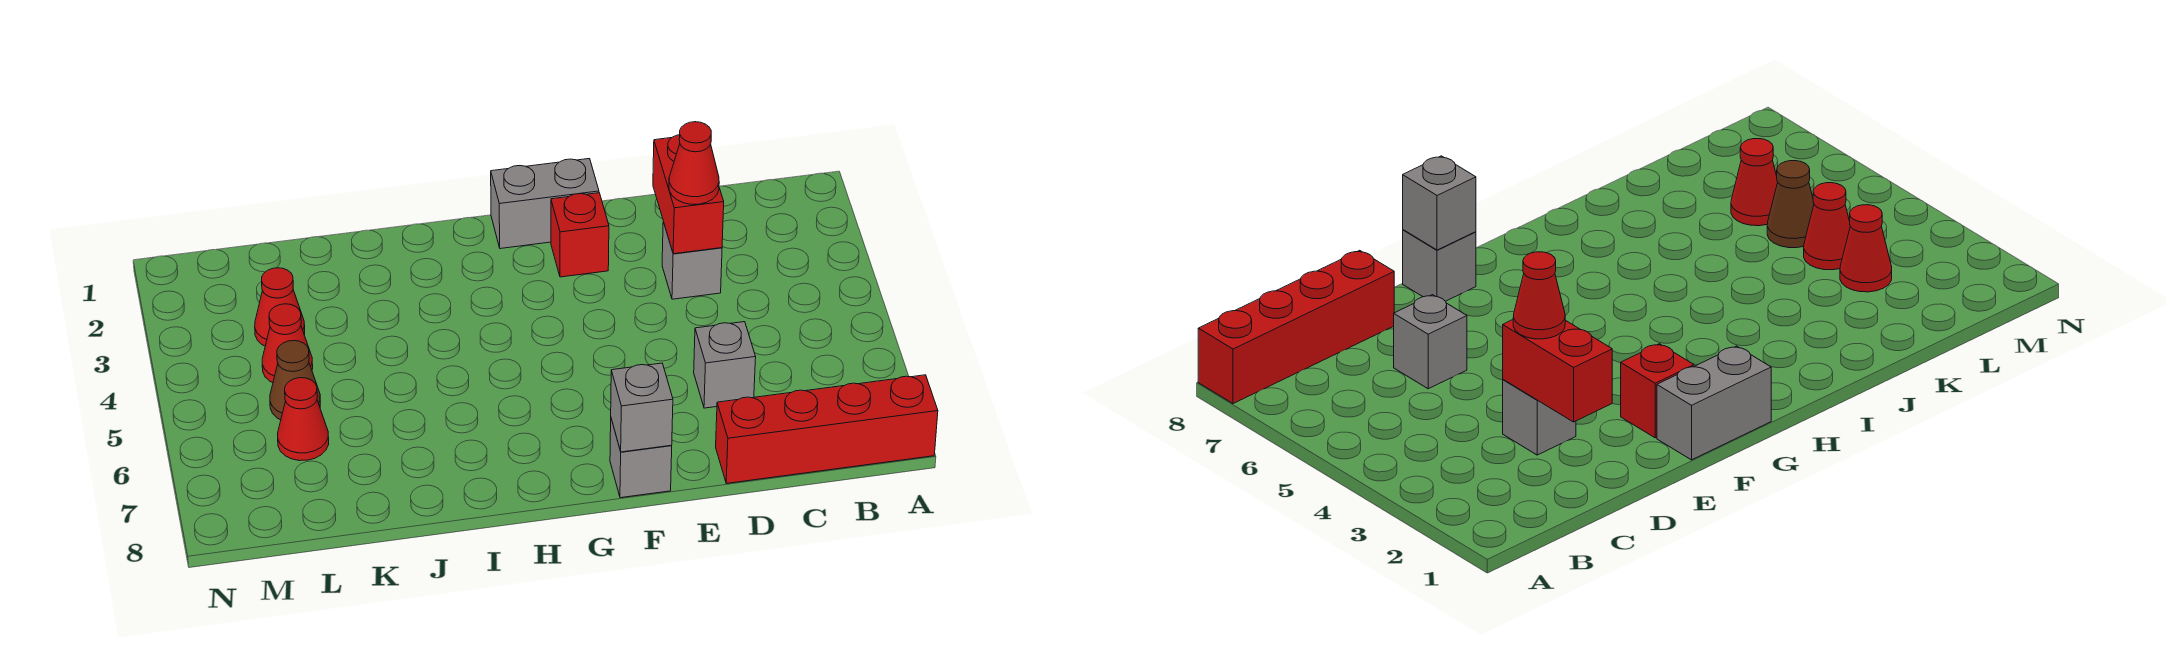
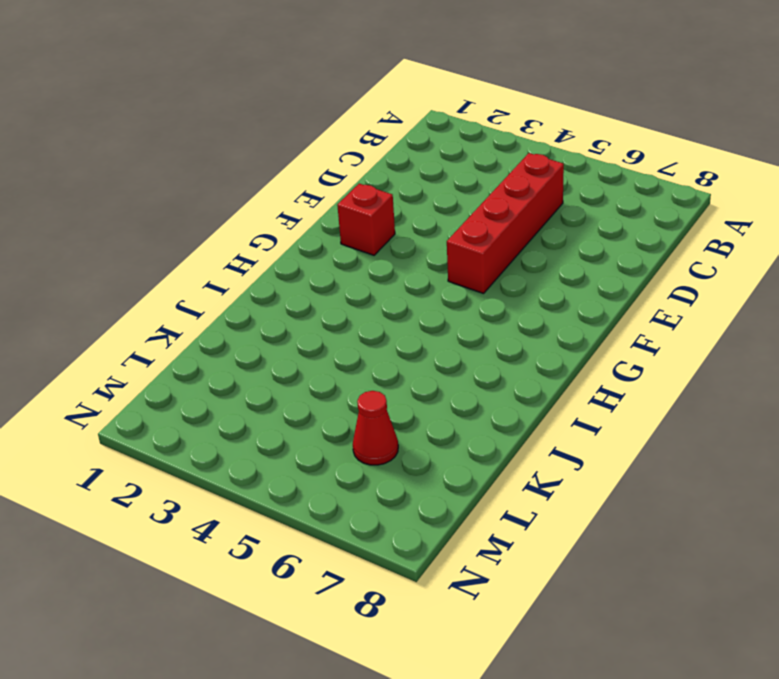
red 1x4 brick [447,153,564,294] -> red 1x4 brick moved to [716,375,938,483]
none -> grey 1x1 brick [662,222,722,299]
none -> grey 1x1 brick [694,322,756,408]
none -> grey 1x2 brick [491,159,599,249]

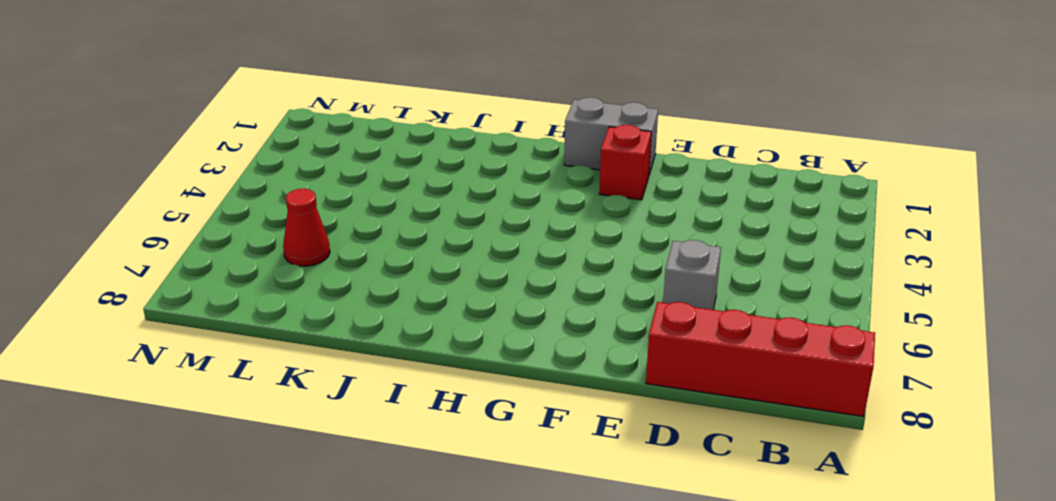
none -> grey 1x1 brick [662,222,722,299]
none -> grey 1x1 brick [610,419,672,498]
none -> red 1x1 cone [255,268,305,346]

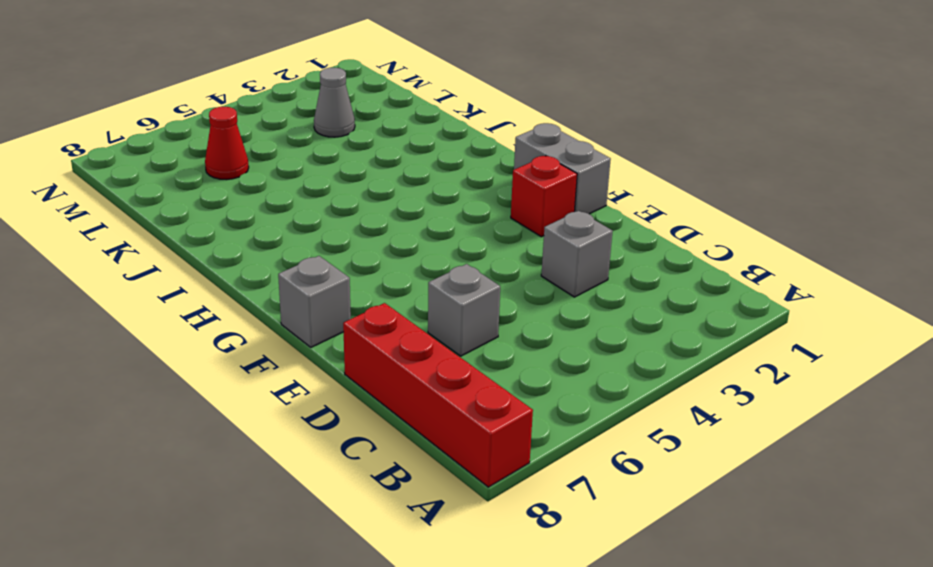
grey 1x1 cone [314,68,355,137] -> red 1x1 cone [255,268,305,346]
none -> red 1x1 cone [262,304,313,383]
none -> brown 1x1 cone [270,341,320,420]
none -> red 1x2 brick [653,135,724,254]

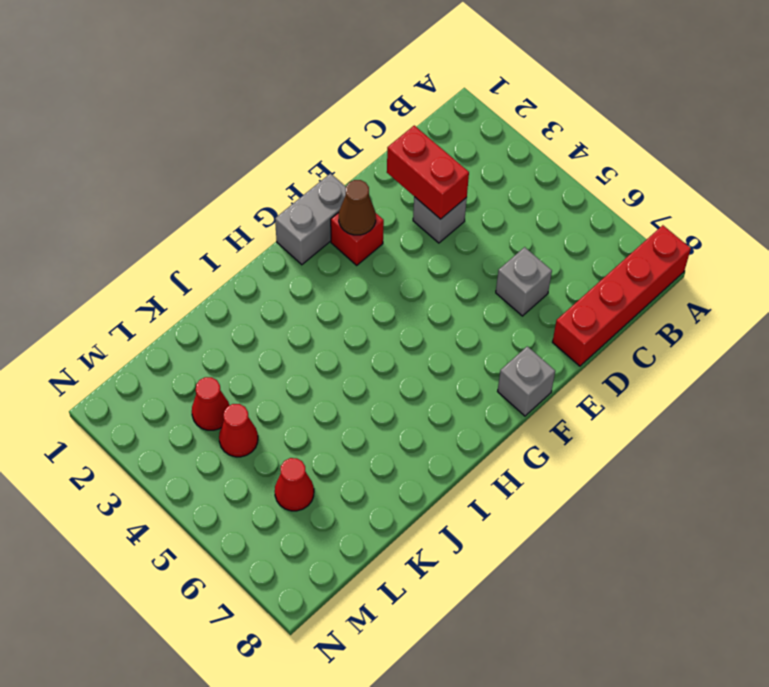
brown 1x1 cone [339,180,376,235] -> brown 1x1 cone moved to [270,341,320,420]
none -> grey 1x1 brick [611,363,673,452]
none -> red 1x1 cone [669,122,719,204]

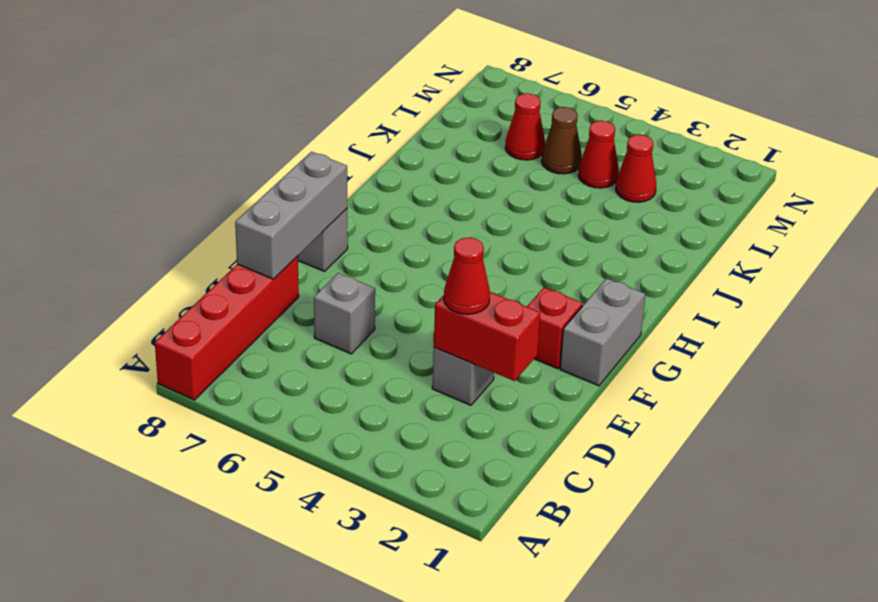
grey 1x3 brick [235,152,347,279] -> grey 1x1 brick [611,363,673,452]

